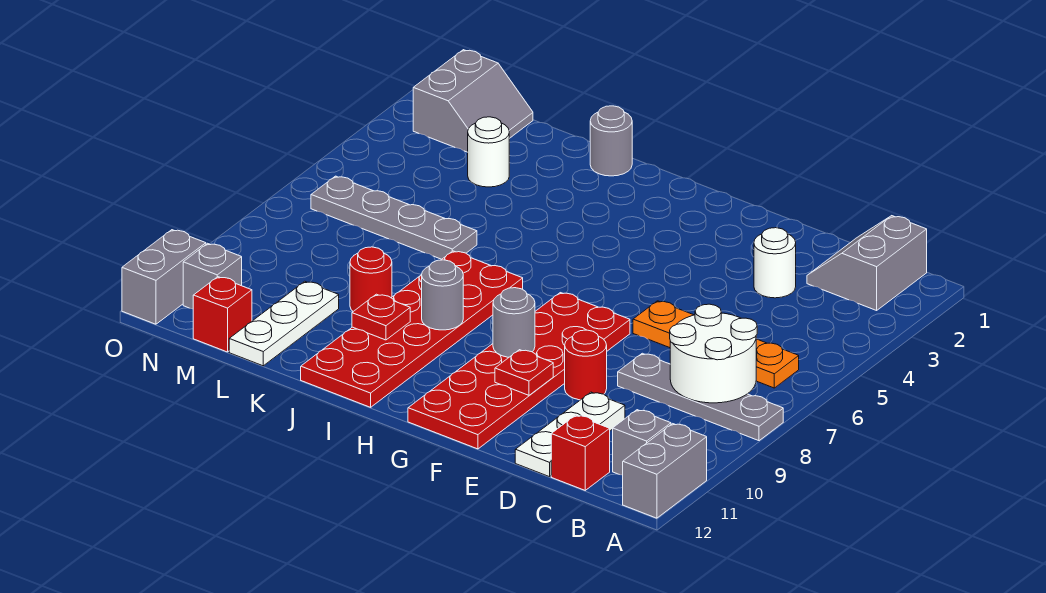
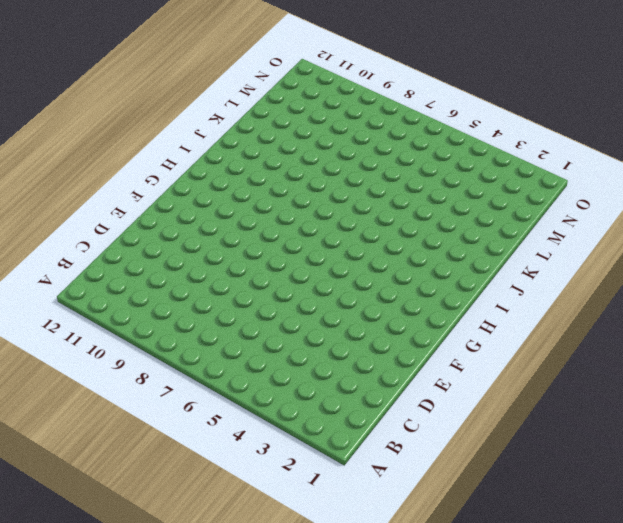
none -> grey 1x4 plate [618,353,783,441]
none -> grey 1x2 brick [623,424,707,518]
none -> grey 2x2 slope [807,216,927,310]

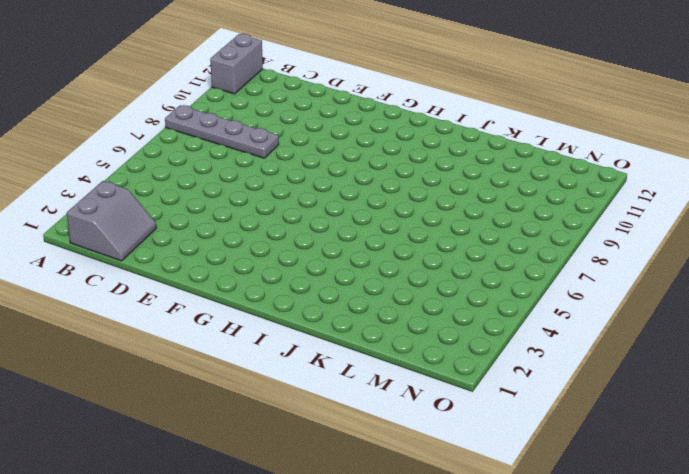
none -> orange 1x4 plate [633,301,799,388]
none -> grey 1x1 brick [613,410,671,475]
none -> red 1x1 brick [551,415,610,490]

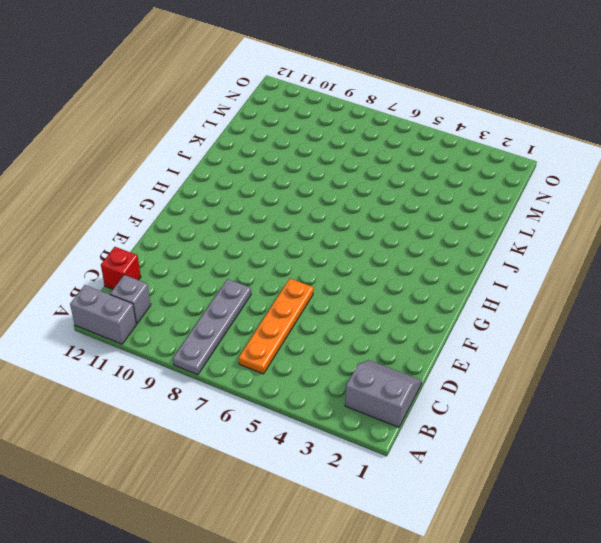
none -> white 1x1 round brick [754,228,796,298]
none -> white 1x3 plate [515,392,625,477]
none -> red 1x1 round brick [565,330,607,400]

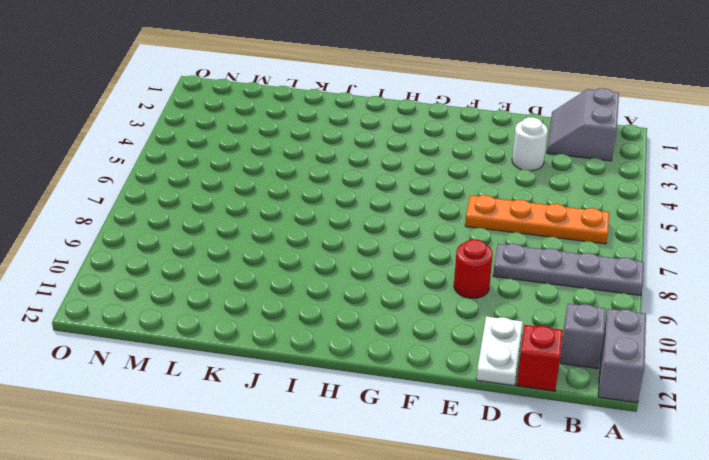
white 1x2 plate [476,316,523,386] -> white 1x3 plate [515,392,625,477]
none -> red 2x6 plate [408,293,630,449]
none -> red 2x6 plate [301,251,523,407]
none -> grey 1x1 round brick [590,106,632,176]

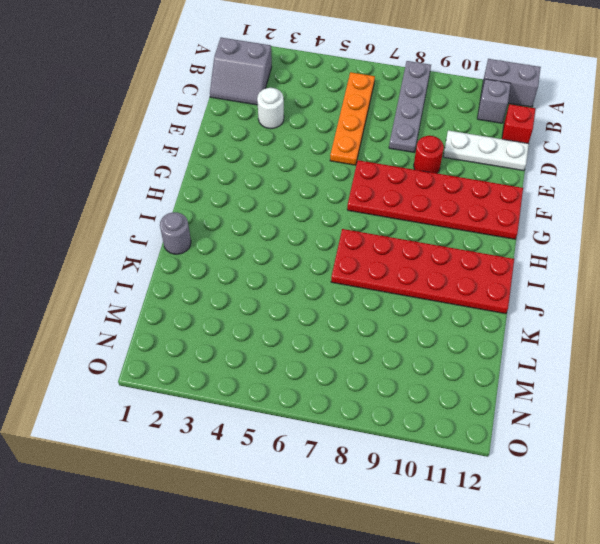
none -> grey 1x4 plate [311,176,477,259]
none -> red 1x1 round brick [350,247,392,311]
none -> white 1x1 round brick [468,117,509,187]

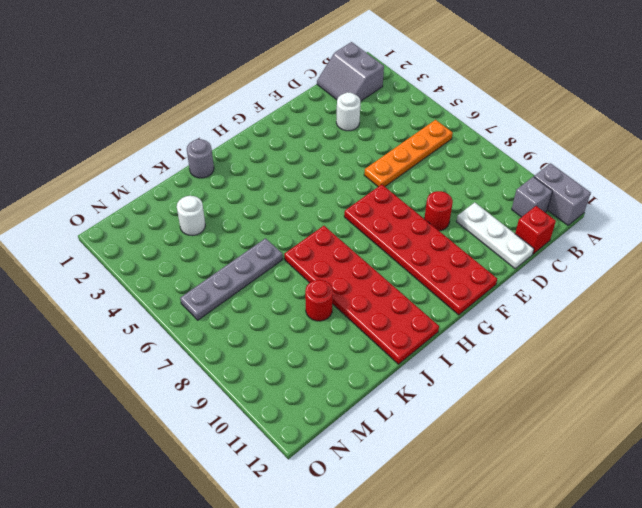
none -> grey 1x4 plate [618,353,783,441]
none -> white 1x3 plate [229,281,339,366]
none -> grey 2x2 slope [413,50,533,152]

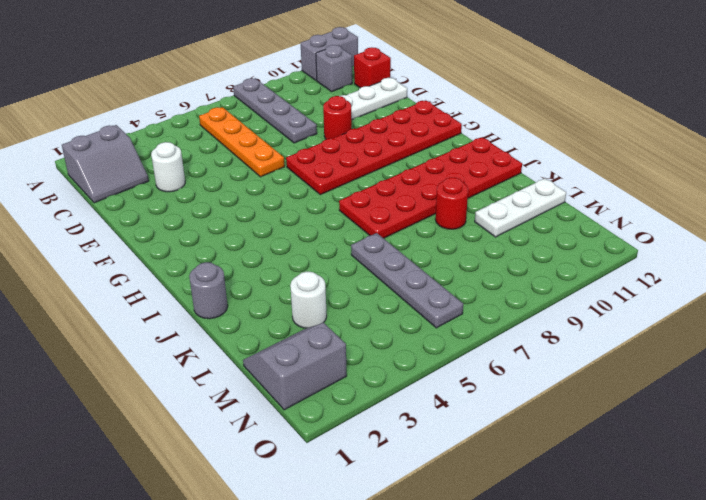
none -> red 1x1 brick [193,277,252,352]
none -> grey 1x1 brick [183,243,242,309]
none -> grey 1x2 brick [122,230,206,324]

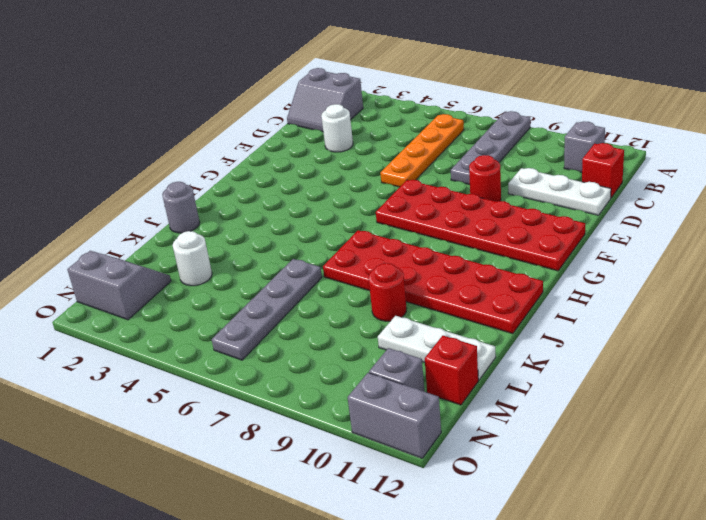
none -> grey 1x2 brick [623,424,707,518]
none -> white 2x2 round brick [670,304,757,403]
none -> red 1x1 plate [495,350,553,395]

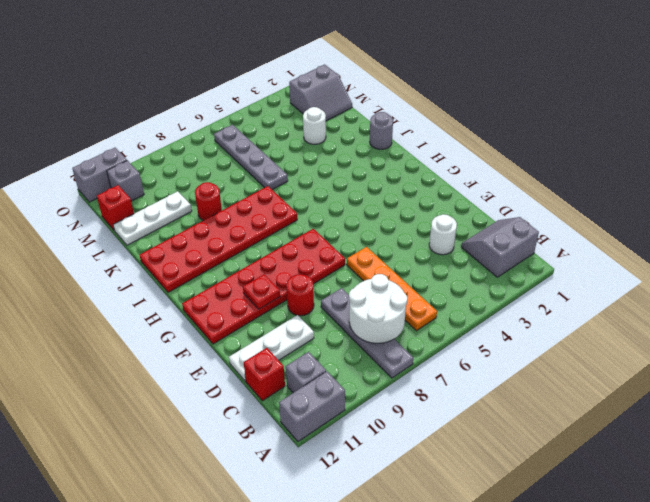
none -> grey 1x1 round brick [493,288,535,357]
none -> grey 1x1 round brick [422,260,463,330]
none -> red 1x1 plate [352,294,410,340]

